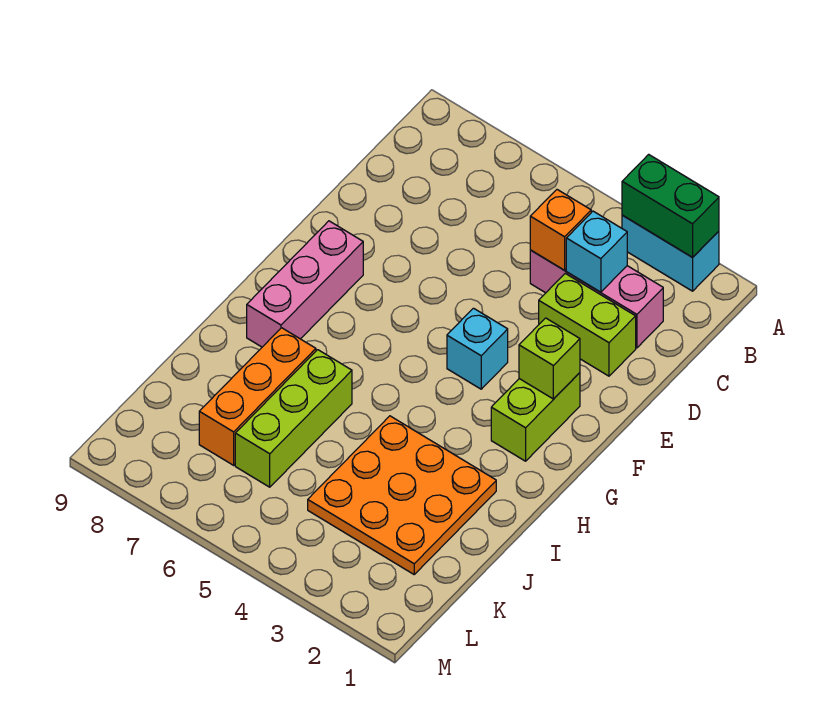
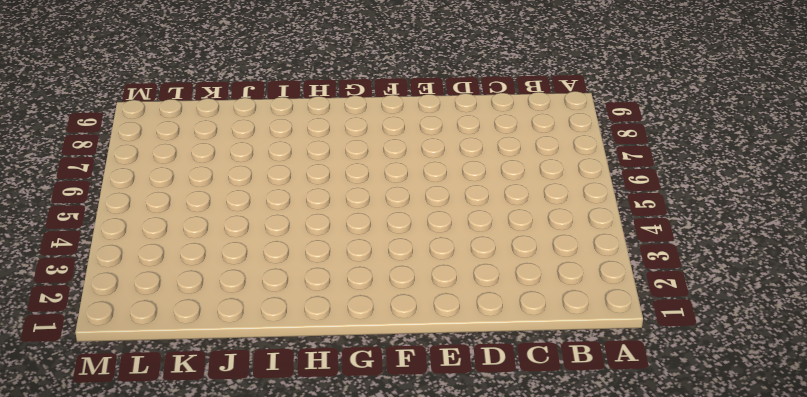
none -> cyan 1x2 brick [622,215,719,291]
none -> pink 1x3 brick [530,250,663,348]
none -> lime 1x2 brick [539,273,636,376]

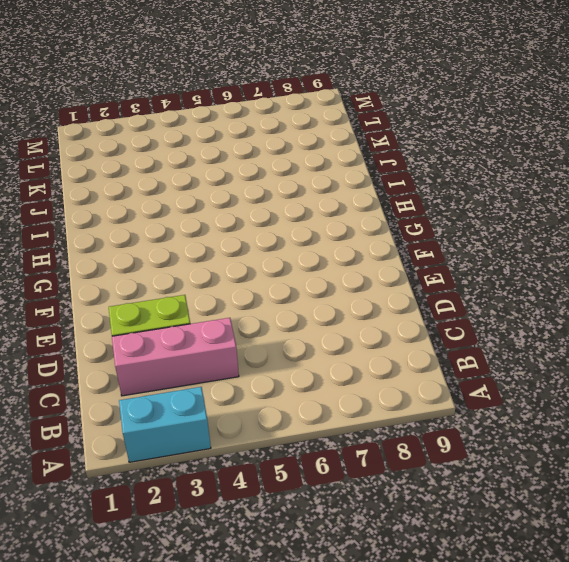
none -> lime 1x2 brick [491,373,580,461]
none -> cyan 1x1 brick [447,308,508,389]
none -> pink 1x3 brick [247,221,363,347]

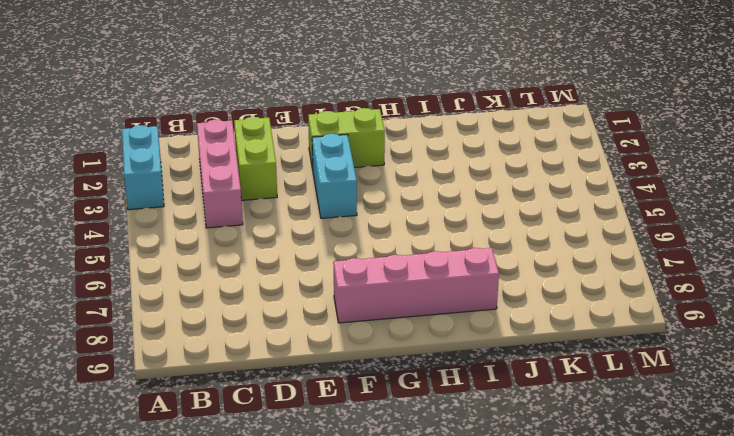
cyan 1x2 brick [312,134,357,218] -> cyan 1x1 brick [447,308,508,389]
pink 1x4 brick [333,248,499,323] -> pink 1x3 brick [247,221,363,347]
none -> orange 3x3 plate [308,416,496,574]
none -> lime 1x3 brick [235,350,352,487]
none -> orange 1x3 brick [199,328,316,465]

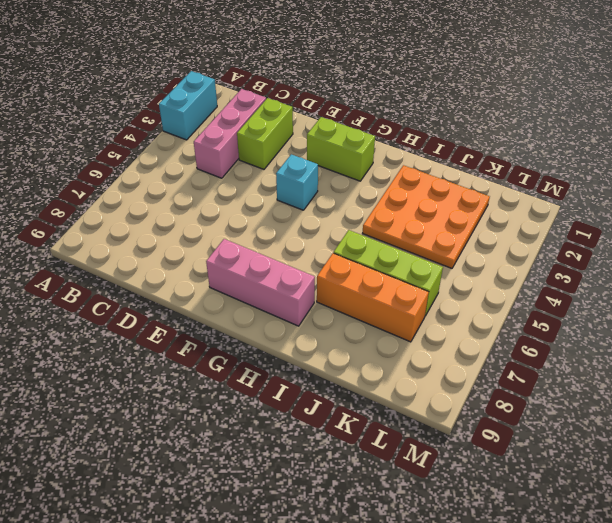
none -> green 1x2 brick [622,154,719,257]
none -> cyan 1x1 brick [566,211,627,292]
none -> orange 1x1 brick [530,190,591,270]

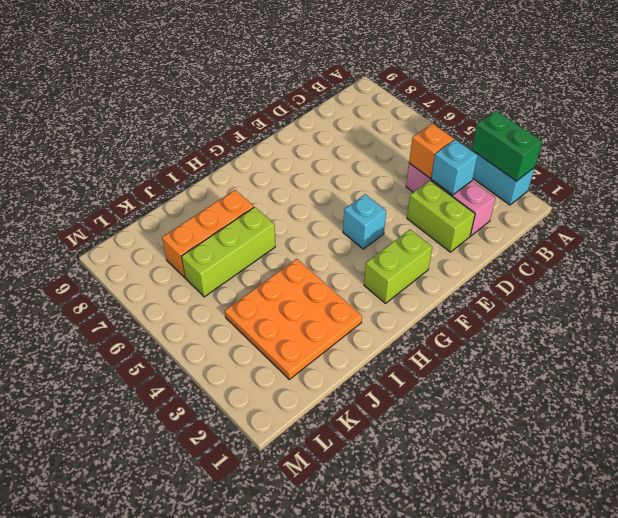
none -> pink 1x3 brick [247,221,363,347]
none -> lime 1x1 brick [519,318,580,399]

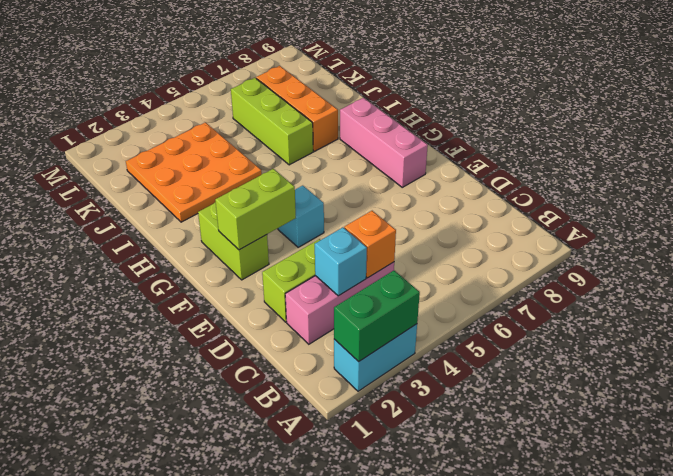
lime 1x2 brick [215,169,296,250] -> lime 1x1 brick [519,318,580,399]

